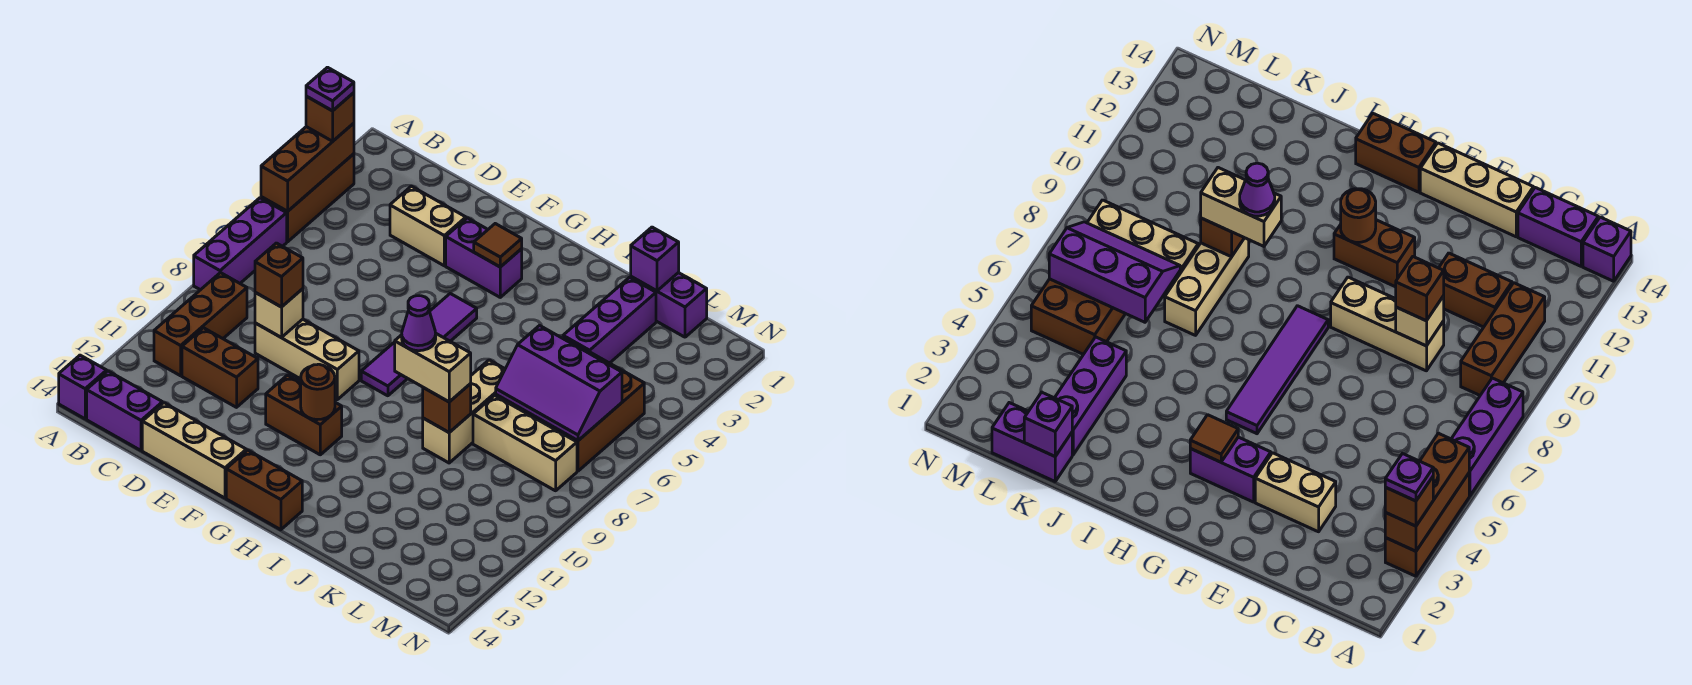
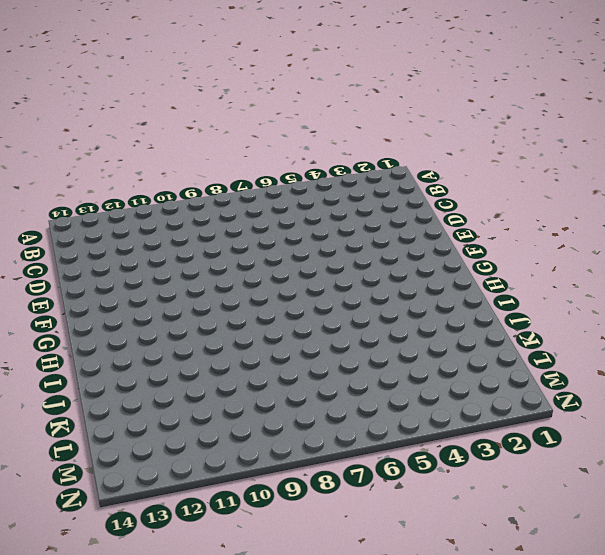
none -> brown 1x3 brick [261,154,354,242]
none -> purple 1x3 brick [194,198,287,290]
none -> purple 1x1 brick [59,355,107,419]
none -> brown 1x3 brick [154,273,247,376]

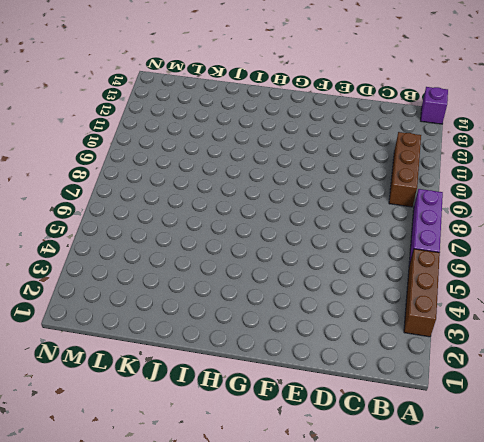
none -> purple 1x2 brick [87,371,162,450]
none -> brown 1x2 brick [182,328,258,407]
none -> tan 1x2 brick [390,186,466,266]
none -> tan 1x3 brick [255,319,359,400]

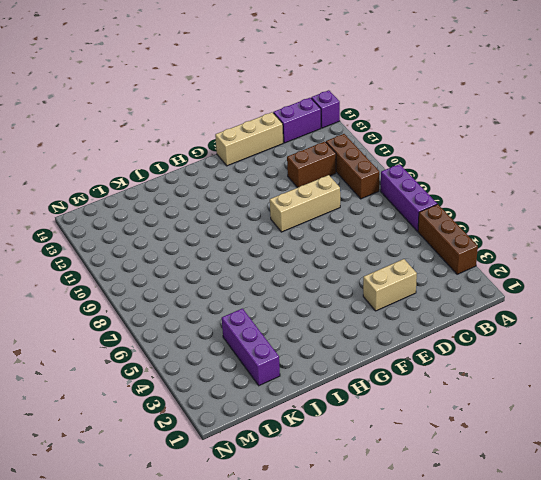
none -> purple 1x2 brick [446,218,522,297]
none -> brown 1x2 brick [266,375,342,455]
none -> purple 1x4 tile [361,294,477,396]
none -> brown 1x2 brick [226,450,302,530]

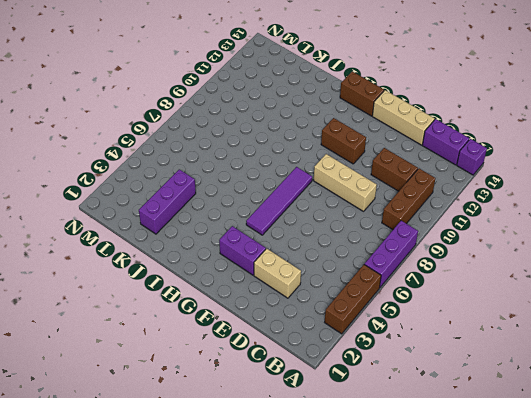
none -> tan 1x3 brick [423,360,515,463]
none -> purple 1x2 brick [631,273,707,337]
none -> tan 1x3 brick [473,395,577,491]
none -> brown 2x3 brick [524,352,644,471]

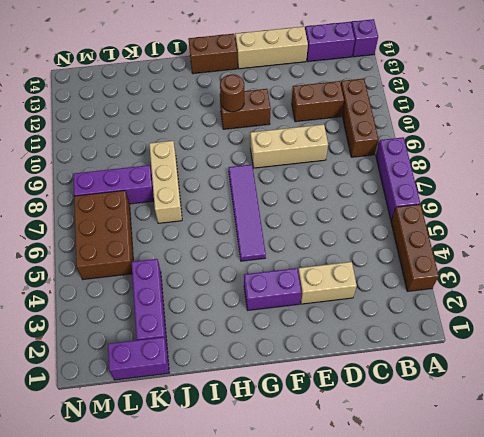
purple 1x3 brick [73,165,154,204] -> tan 1x3 brick [473,395,577,491]
none -> brown 1x3 brick [261,123,354,211]
none -> tan 1x1 brick [255,289,303,337]
none -> brown 1x1 tile [474,224,522,267]
none -> brown 1x1 brick [423,384,471,432]

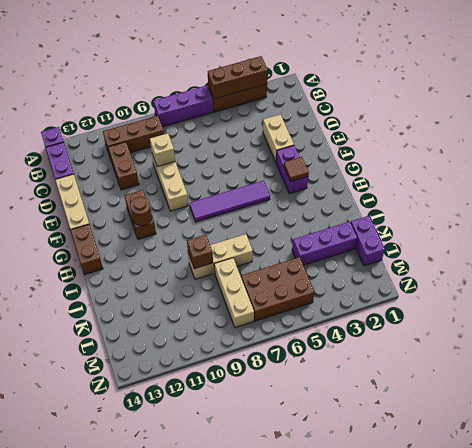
none -> purple 1x1 brick [631,227,679,291]
none -> purple 2x3 slope [496,326,622,441]
none -> brown 1x1 brick [306,93,354,141]
none -> brown 1x1 brick [255,243,303,307]

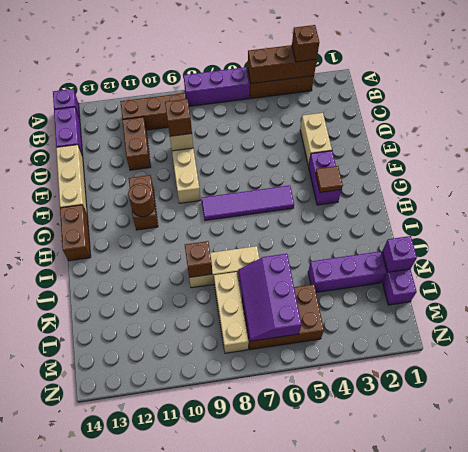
none -> tan 1x2 brick [395,334,471,402]
none -> purple 1x1 plate [306,67,354,111]
none -> purple 1x1 cone [402,296,436,351]

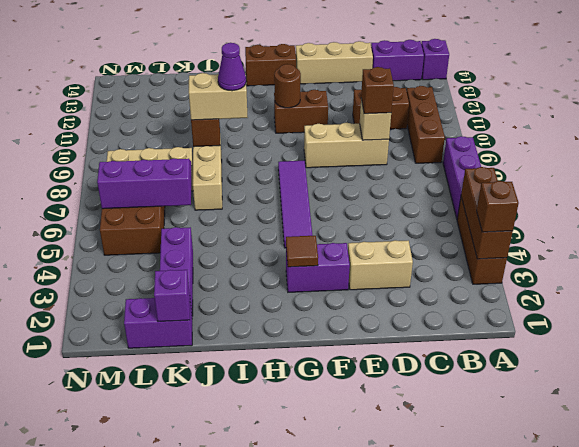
none -> purple 1x1 plate [306,67,354,111]

